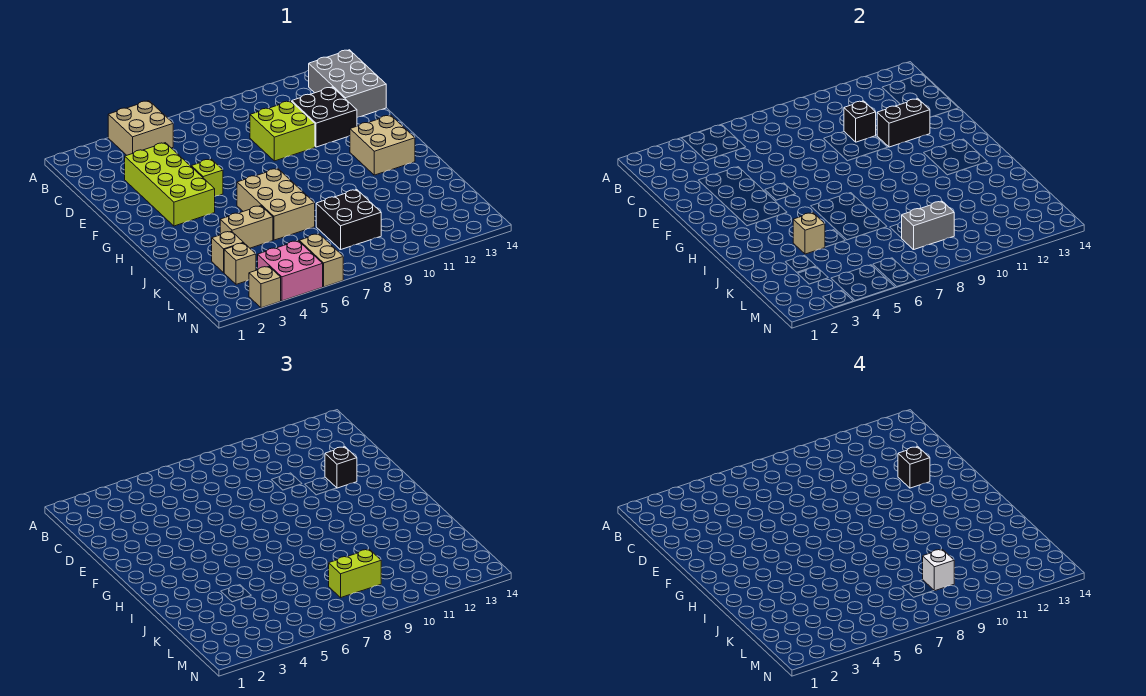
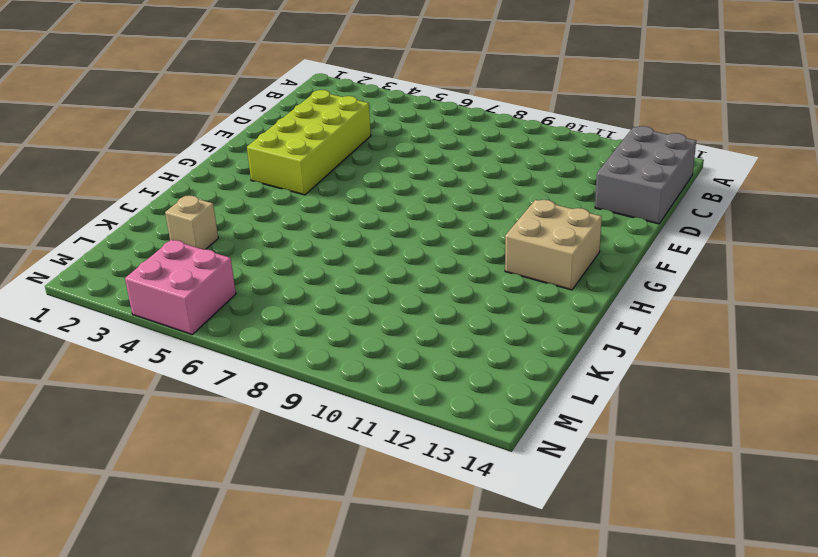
none -> tan 2x2 brick [108,101,173,155]
none -> lime 2x2 brick [250,101,315,161]
none -> black 2x2 brick [292,87,357,147]

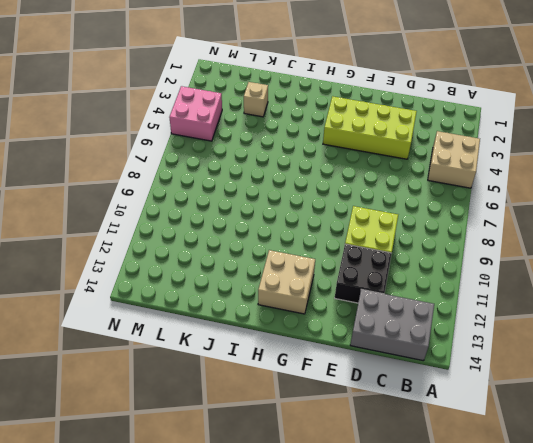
none -> lime 1x1 brick [191,159,223,196]
none -> tan 2x3 brick [237,168,315,240]
none -> tan 1x2 brick [220,206,273,248]

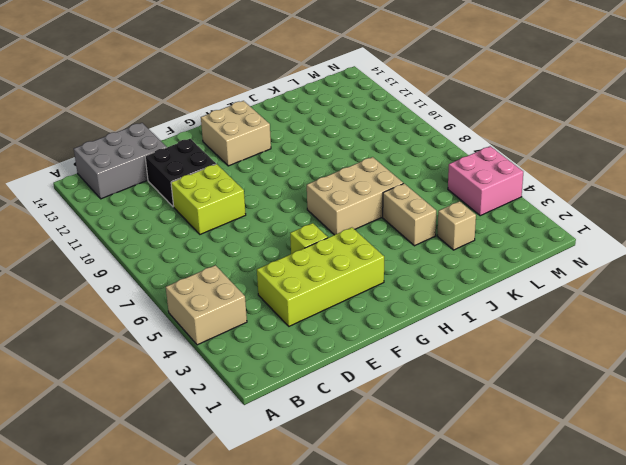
none -> black 2x2 brick [316,190,381,250]
none -> tan 1x1 brick [224,243,256,284]
none -> tan 1x2 brick [299,234,343,287]

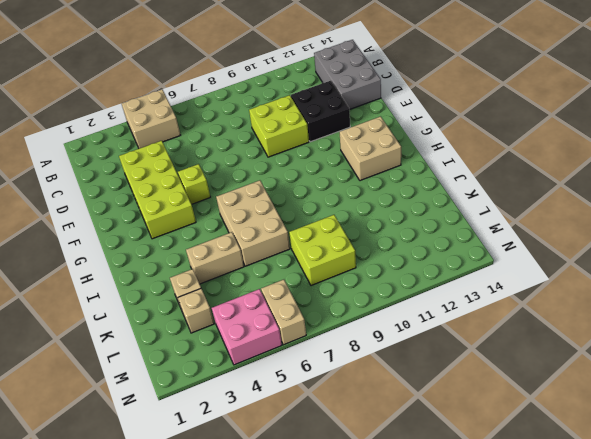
lime 2x2 brick [289,215,356,285] -> black 2x2 brick [316,190,381,250]
none -> tan 1x1 brick [249,266,281,308]
none -> black 1x1 brick [844,101,876,142]
none -> black 1x2 brick [877,99,930,147]

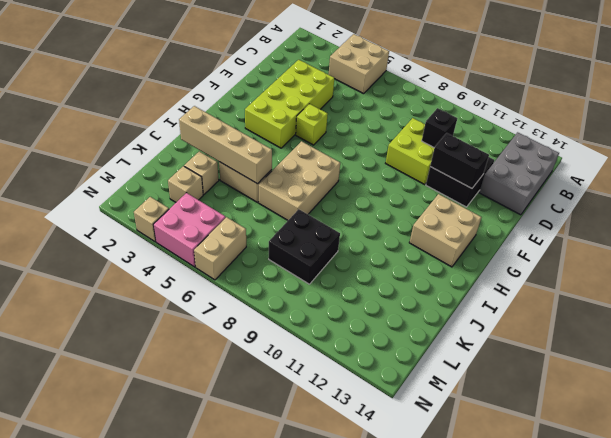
tan 1x4 brick [179,106,272,184] -> tan 1x1 brick [793,213,825,254]
none -> grey 1x2 brick [902,201,954,250]
none -> black 1x1 brick [325,447,357,488]
none -> lime 1x2 brick [329,549,381,598]

